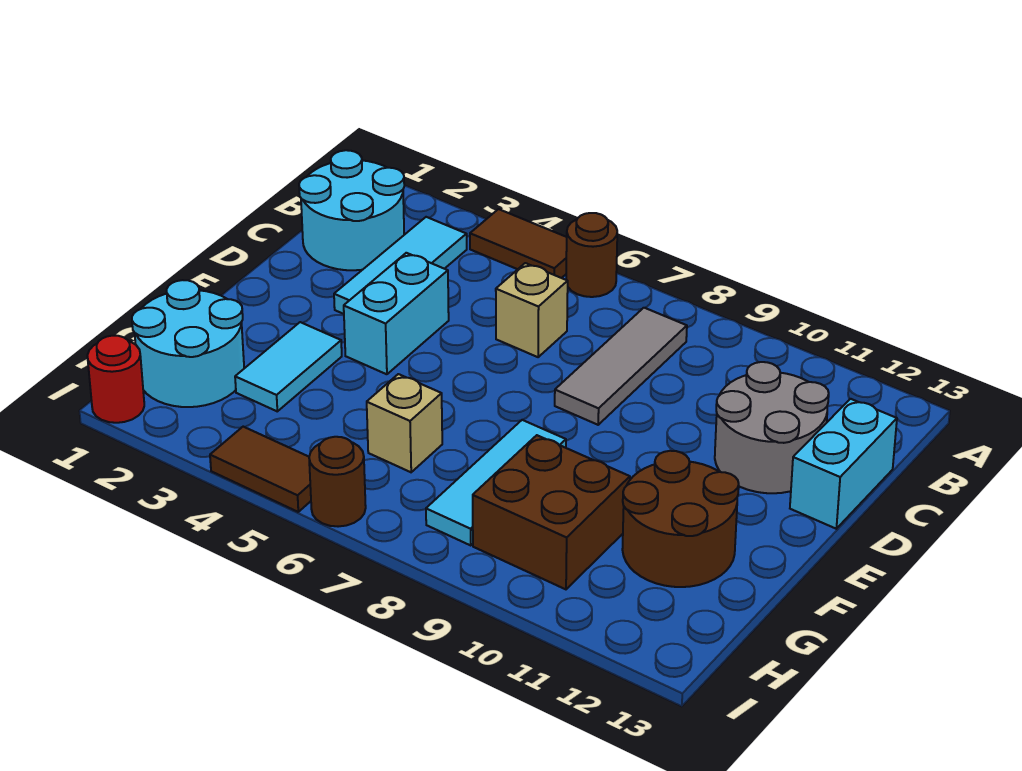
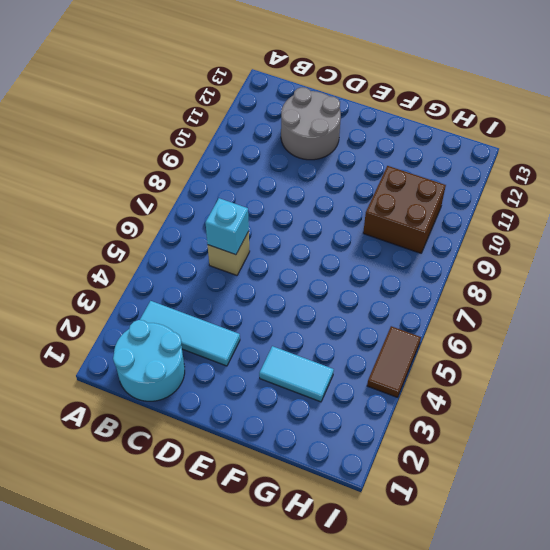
cyan 1x1 brick [205,198,249,255] -> none
none -> brown 1x2 tile [470,209,567,278]
none -> brown 1x1 round brick [566,213,617,297]
none -> grey 1x3 tile [555,308,687,425]

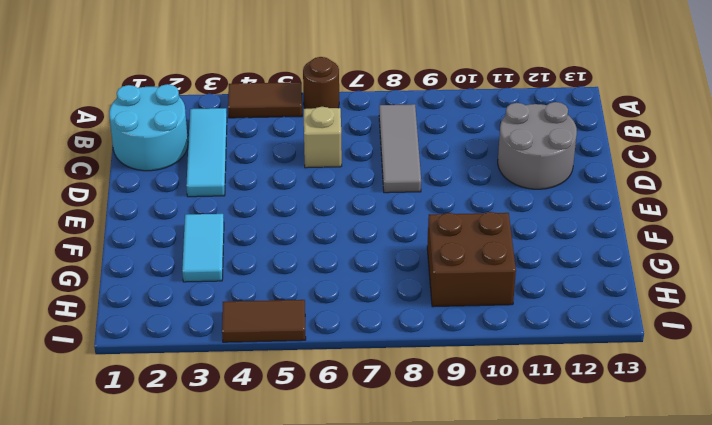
none -> cyan 1x2 brick [790,399,897,529]
none -> cyan 1x2 brick [344,253,449,374]
none -> cyan 1x3 tile [426,420,566,545]

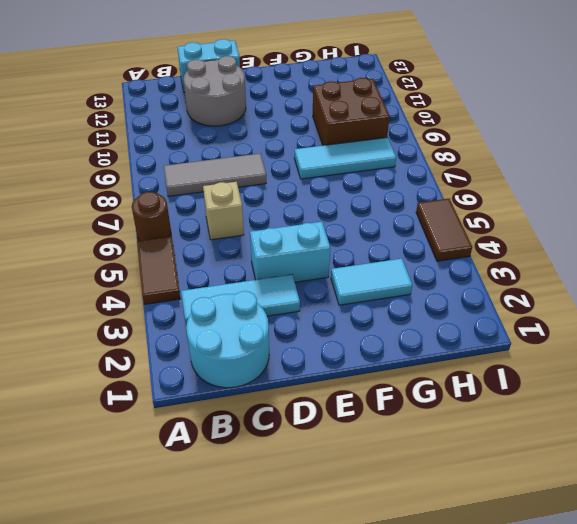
none -> brown 2x2 round brick [622,451,739,587]
none -> cyan 2x2 round brick [132,280,244,407]
none -> tan 1x1 brick [367,374,442,472]

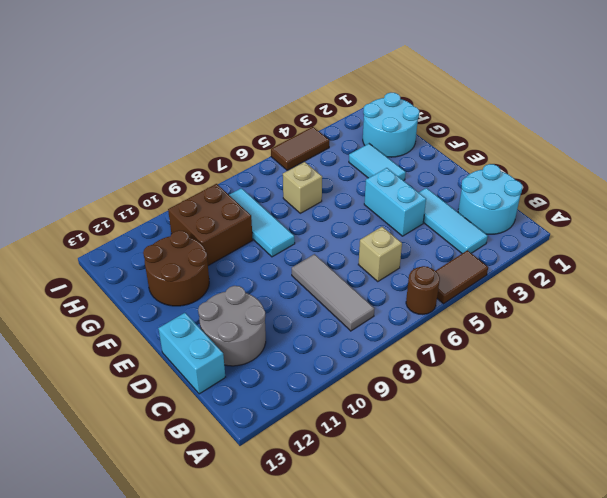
none -> red 1x1 round brick [87,336,144,423]
none -> brown 1x1 round brick [309,437,366,527]

